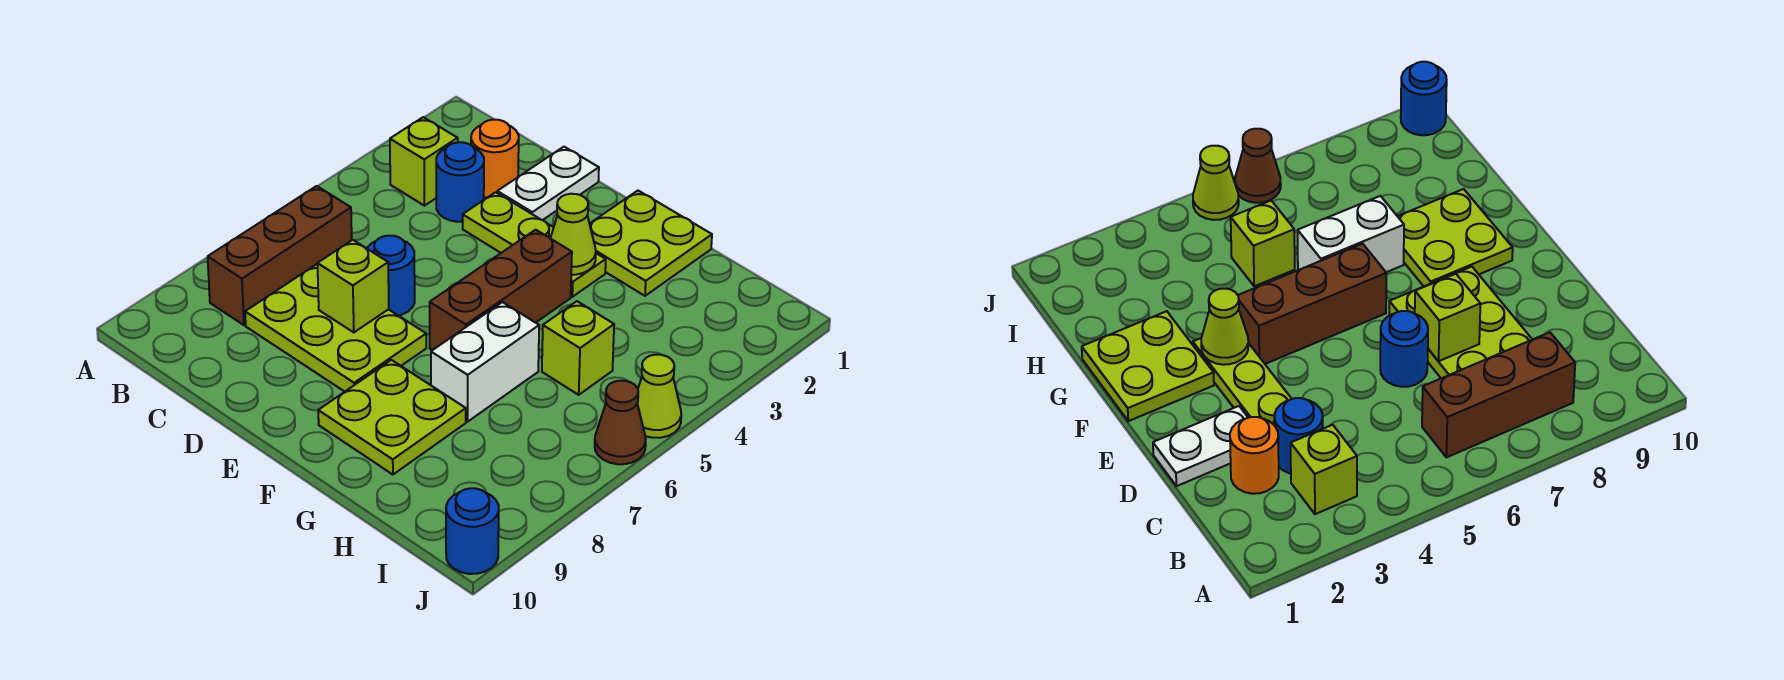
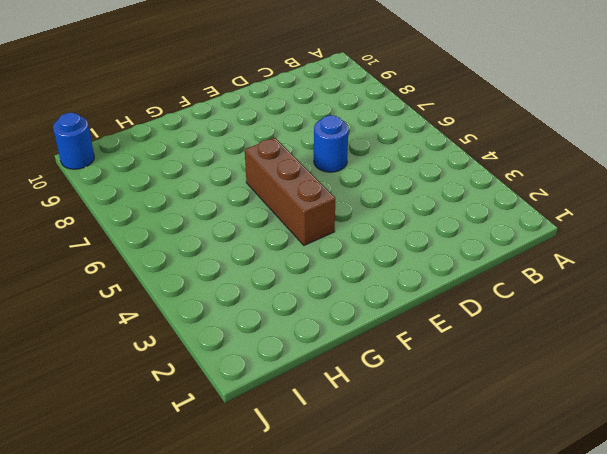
none -> lime 1x1 brick [390,117,458,206]
none -> brown 1x3 brick [208,186,352,325]
none -> orange 1x1 round brick [471,120,519,198]

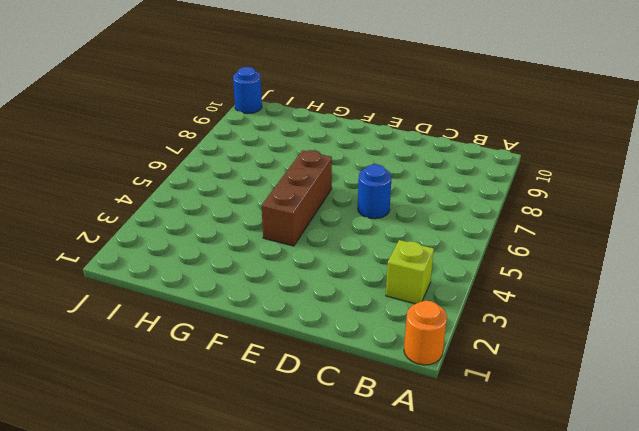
orange 1x1 round brick [404,301,447,365] -> orange 1x1 round brick moved to [471,120,519,198]
none -> brown 1x3 brick [208,186,352,325]
none -> blue 1x1 round brick [436,142,484,222]
none -> lime 2x3 plate [245,264,426,392]

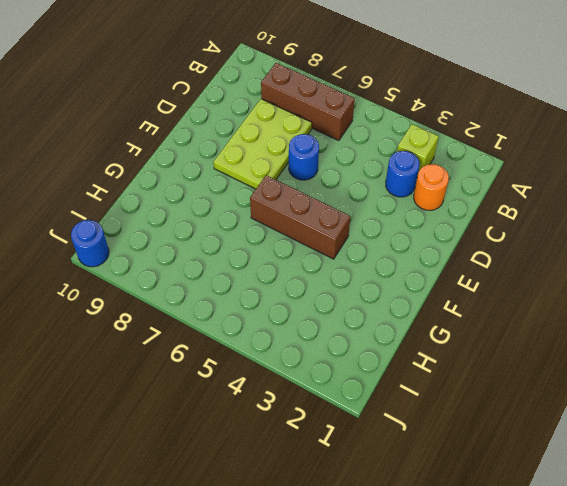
none -> white 1x2 plate [497,147,599,220]
none -> lime 1x3 plate [463,192,606,297]
none -> lime 2x2 plate [590,191,712,296]

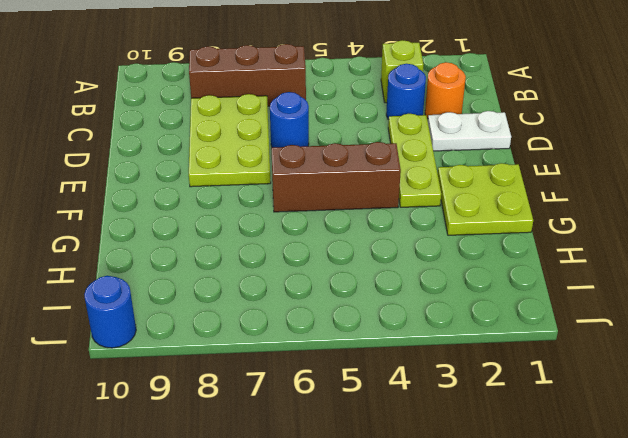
none -> lime 2x2 plate [318,360,466,475]
none -> white 1x2 brick [431,302,539,422]
none -> lime 1x1 brick [542,301,614,395]

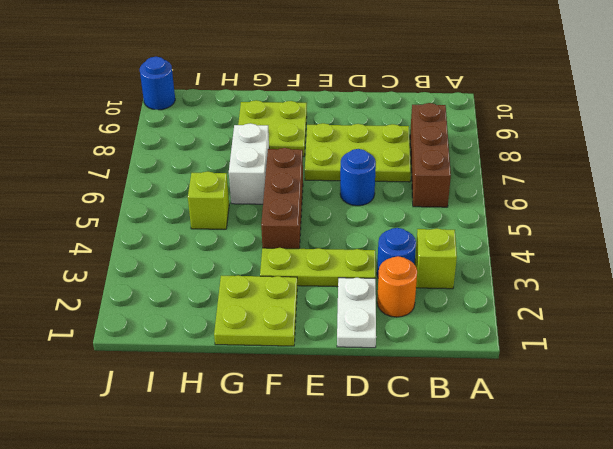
none -> lime 1x1 cone [637,355,681,438]
none -> brown 1x1 cone [595,381,646,464]
none -> lime 1x1 brick [317,240,389,332]

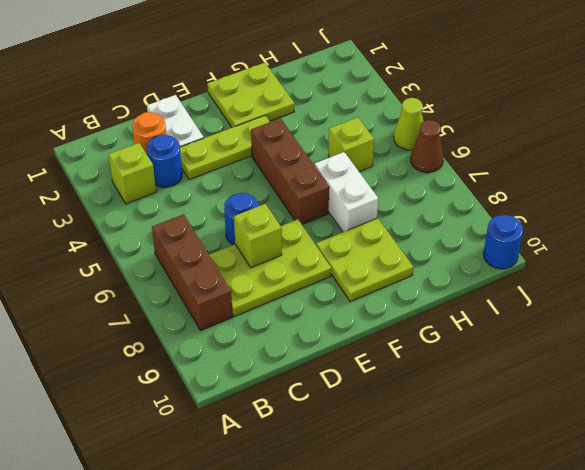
none -> lime 1x1 cone [550,194,596,275]

